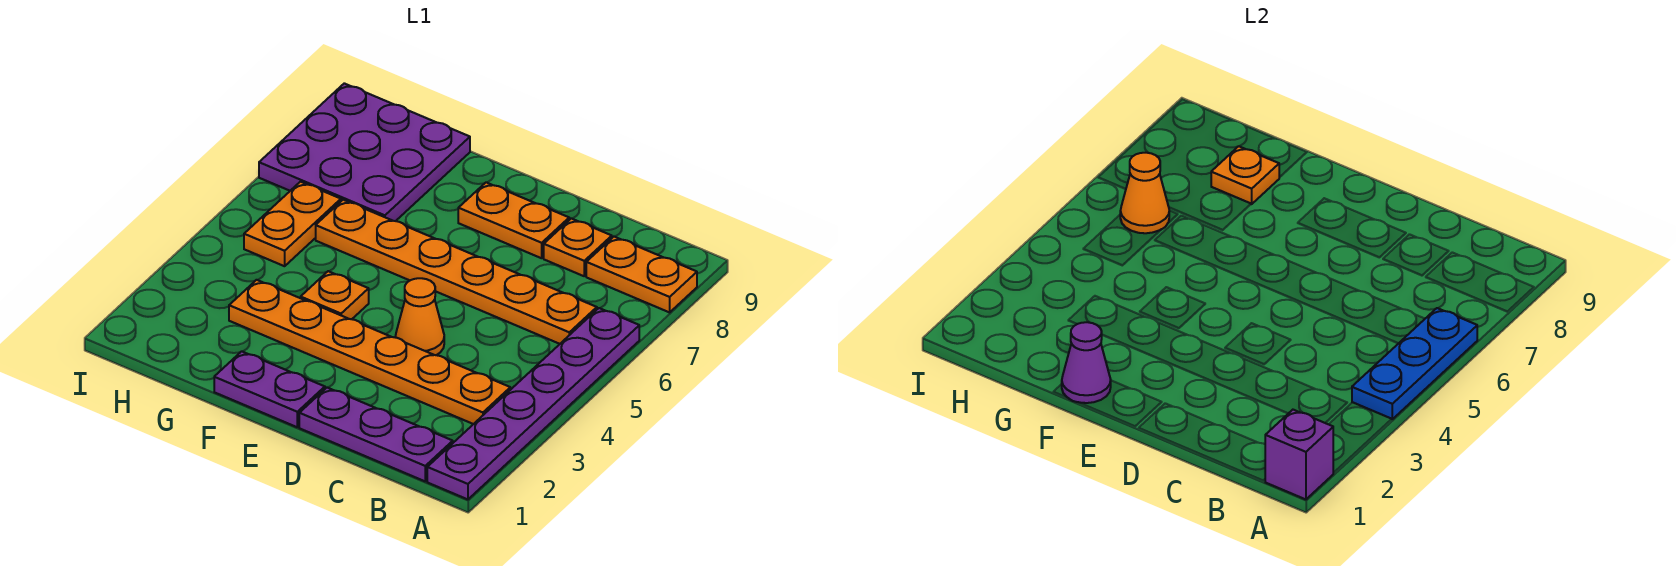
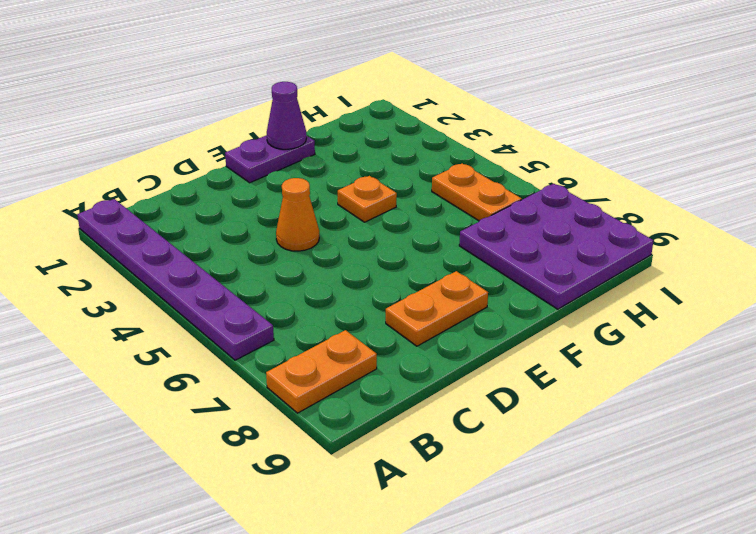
none -> purple 1x3 plate [299,388,453,481]
none -> orange 1x6 plate [229,280,510,424]
none -> orange 1x6 plate [316,200,597,344]

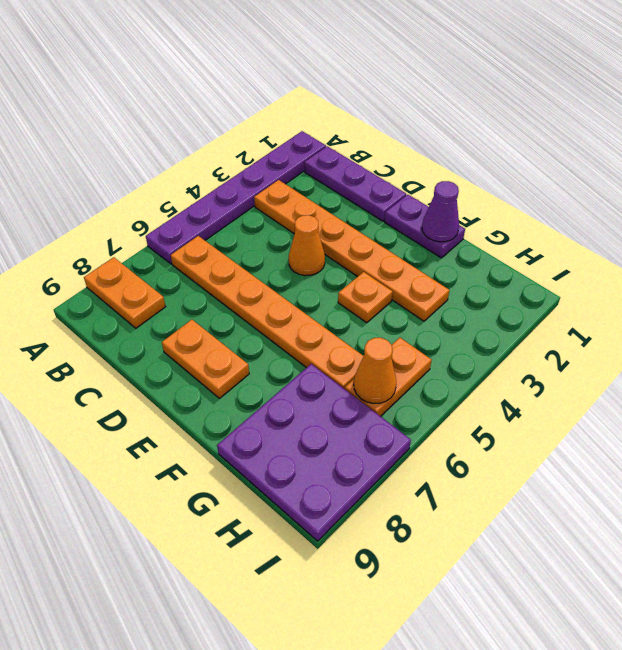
none -> orange 1x1 plate [544,218,612,276]
none -> purple 1x1 brick [1265,410,1333,499]
none -> blue 1x3 plate [1352,308,1477,419]

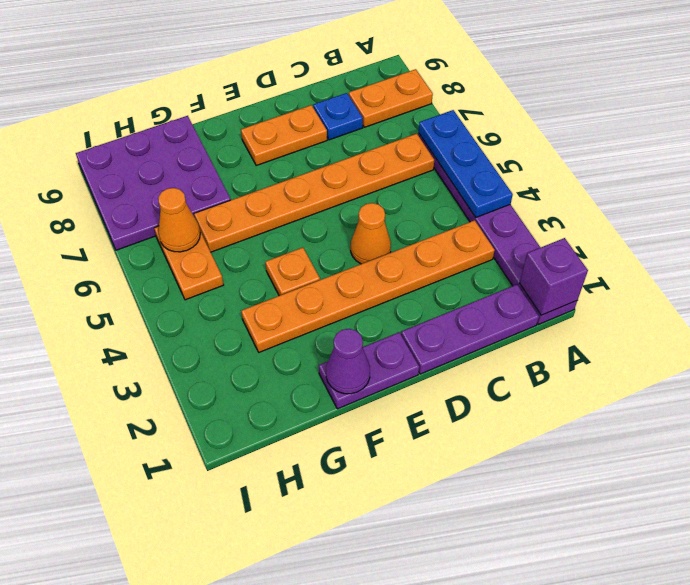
blue 1x1 plate [313,93,363,140] -> orange 1x1 plate [544,218,612,276]
none -> orange 1x1 plate [1211,146,1279,204]

